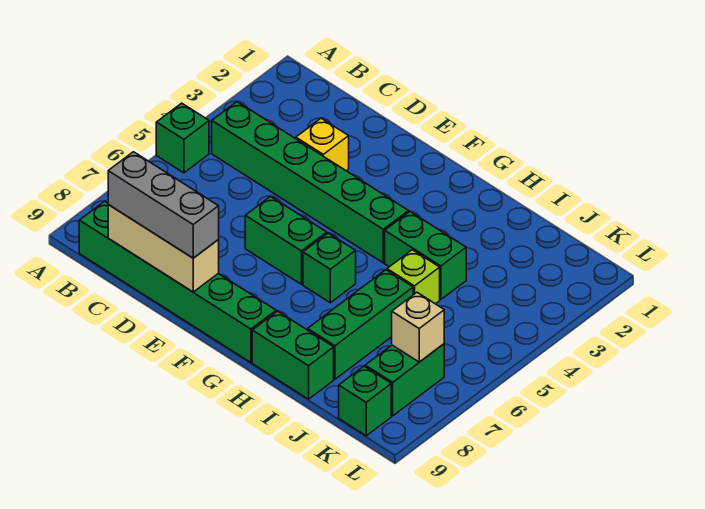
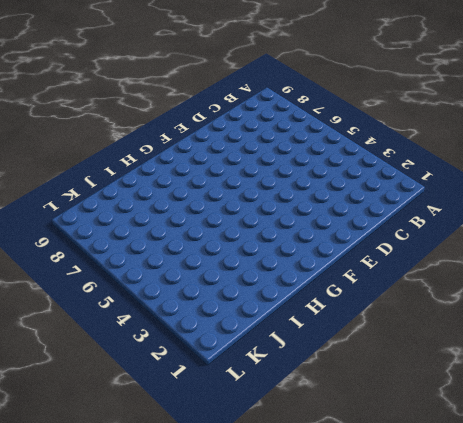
none -> green 1x1 brick [156,103,209,173]
none -> green 1x6 brick [212,102,409,263]
none -> green 1x6 brick [79,201,276,362]

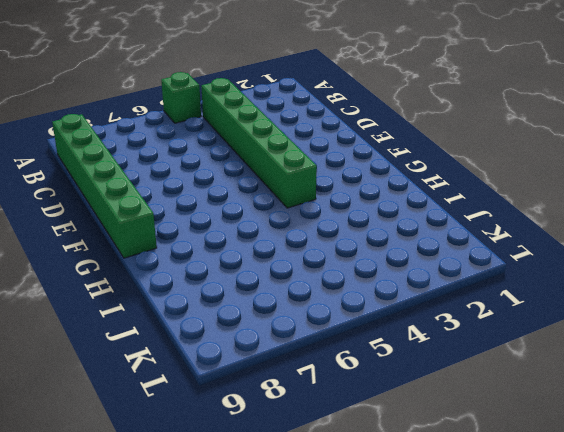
none -> yellow 1x1 brick [296,118,349,171]
none -> green 1x2 brick [245,196,327,284]
none -> green 1x1 brick [303,233,356,303]

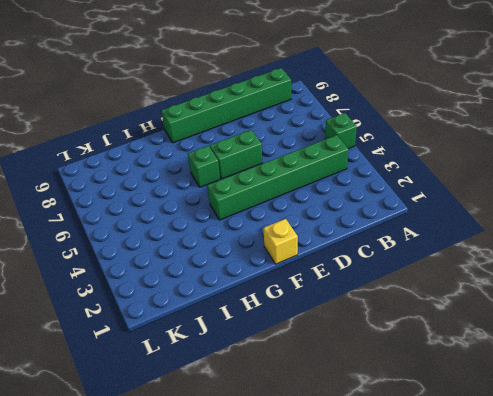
yellow 1x1 brick [263,219,298,264] -> yellow 1x1 brick moved to [296,118,349,171]
none -> green 1x2 brick [385,212,466,299]
none -> green 1x2 brick [252,311,334,399]
none -> lime 1x1 brick [387,250,440,304]

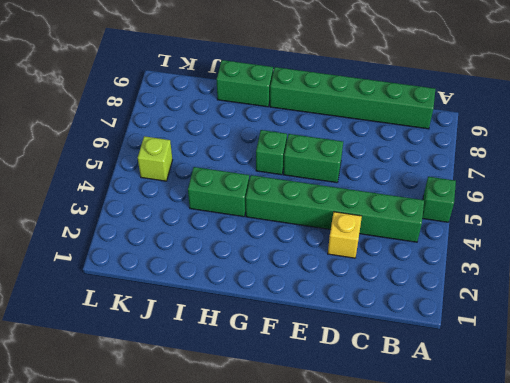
lime 1x1 brick [138,136,172,181] -> lime 1x1 brick moved to [387,250,440,304]
none -> green 1x3 brick [308,270,413,379]
none -> green 1x2 brick [365,344,444,416]
none -> green 1x1 brick [339,366,391,436]

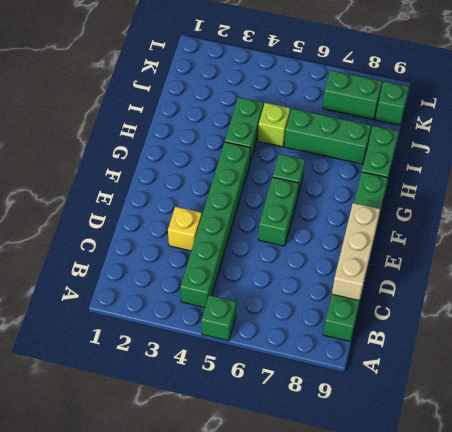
none -> tan 1x1 brick [392,293,444,362]
none -> grey 1x3 brick [108,152,219,258]

